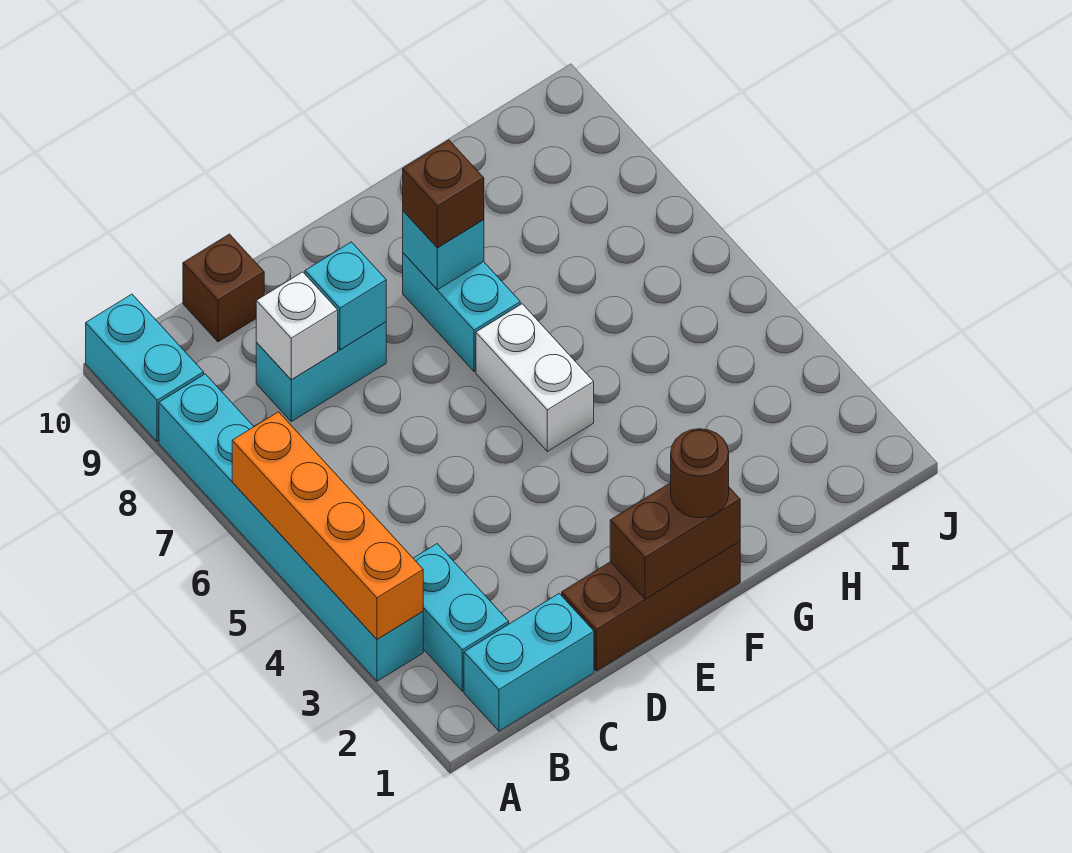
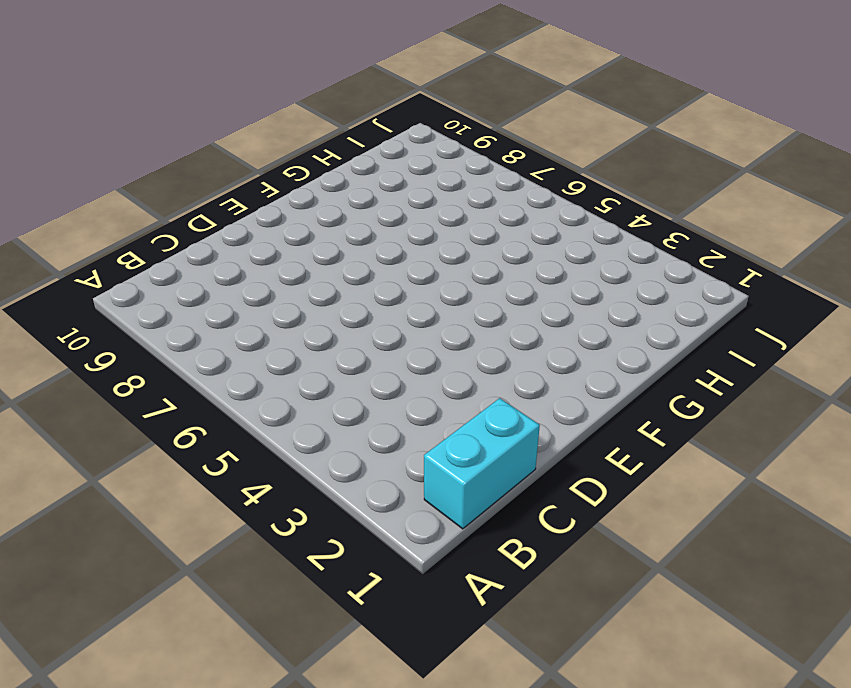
none -> cyan 1x6 brick [159,374,423,681]
none -> cyan 1x2 brick [86,294,204,442]
none -> cyan 1x2 brick [413,544,509,691]

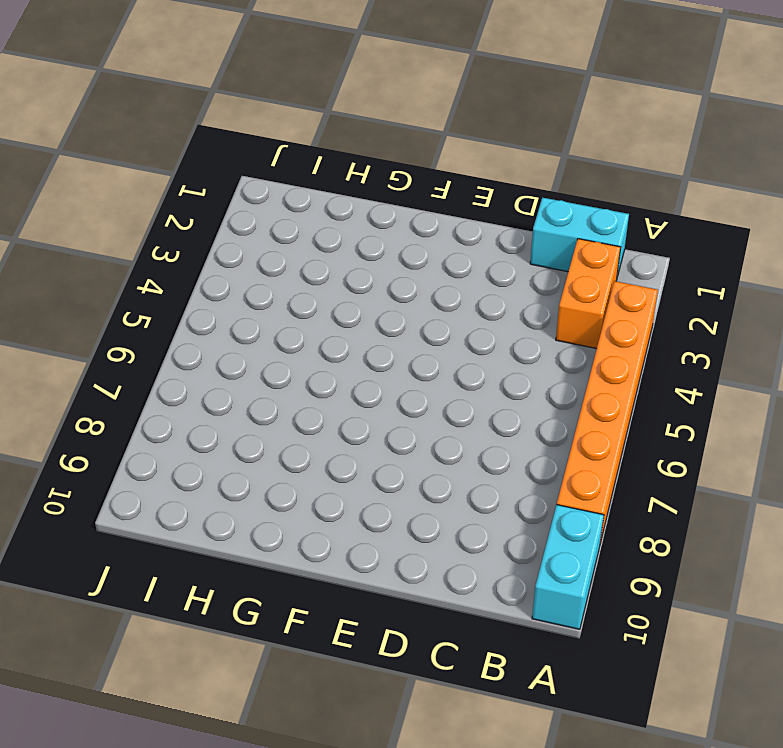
orange 1x6 brick [557,281,658,543] -> cyan 1x6 brick [159,374,423,681]
orange 1x2 brick [556,239,621,349] -> cyan 1x2 brick [413,544,509,691]
none -> cyan 1x2 brick [256,322,386,422]
none -> brown 1x1 brick [183,234,264,342]
none -> brown 1x3 brick [562,541,740,671]

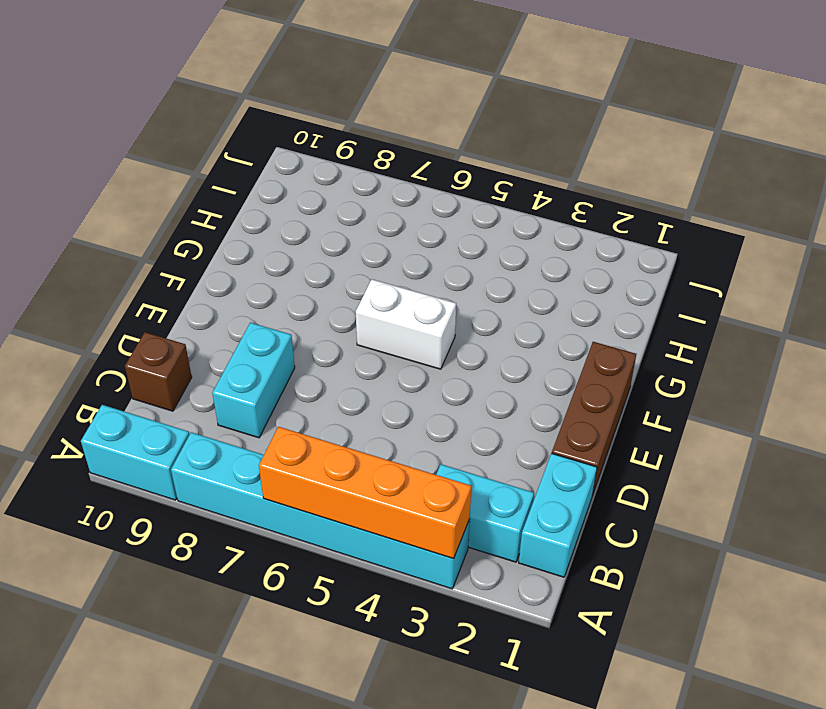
none -> cyan 1x2 brick [403,253,520,372]
none -> white 1x1 brick [256,272,338,380]
none -> cyan 1x1 brick [305,242,386,350]

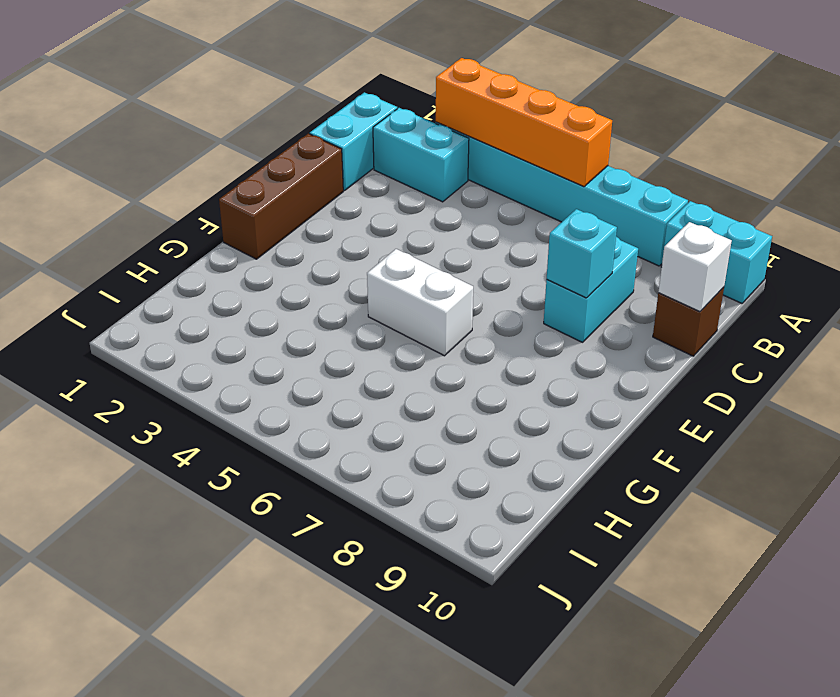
white 1x1 brick [658,222,732,312] -> white 1x1 brick moved to [256,272,338,380]
none -> cyan 1x2 brick [403,253,520,372]
none -> brown 1x2 brick [610,483,740,599]
none -> cyan 1x1 brick [403,211,484,290]

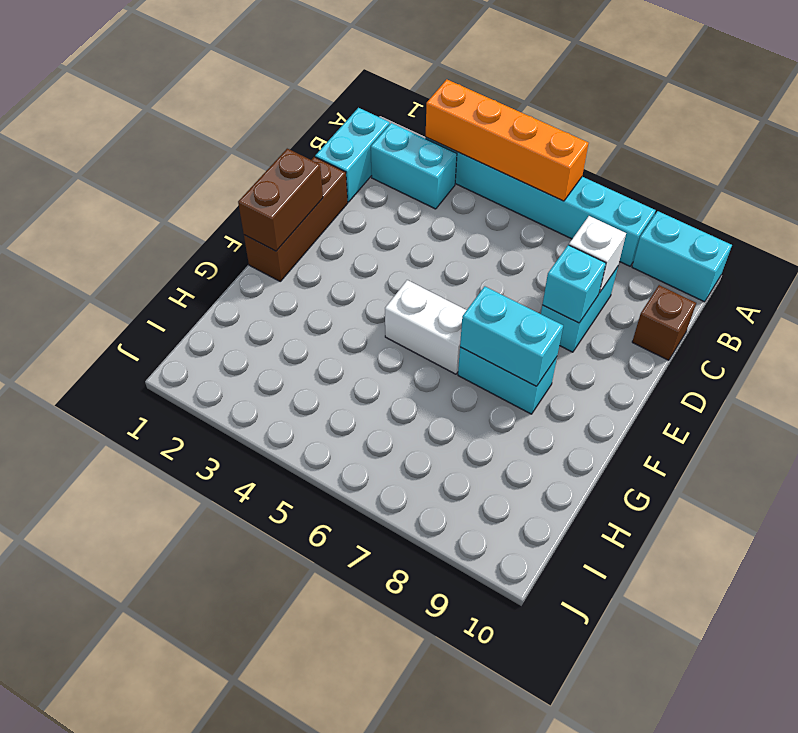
cyan 1x2 brick [460,286,563,386] -> cyan 1x1 brick [403,211,484,290]
none -> brown 1x1 round brick [671,429,729,518]
none -> brown 1x1 brick [403,140,484,248]

